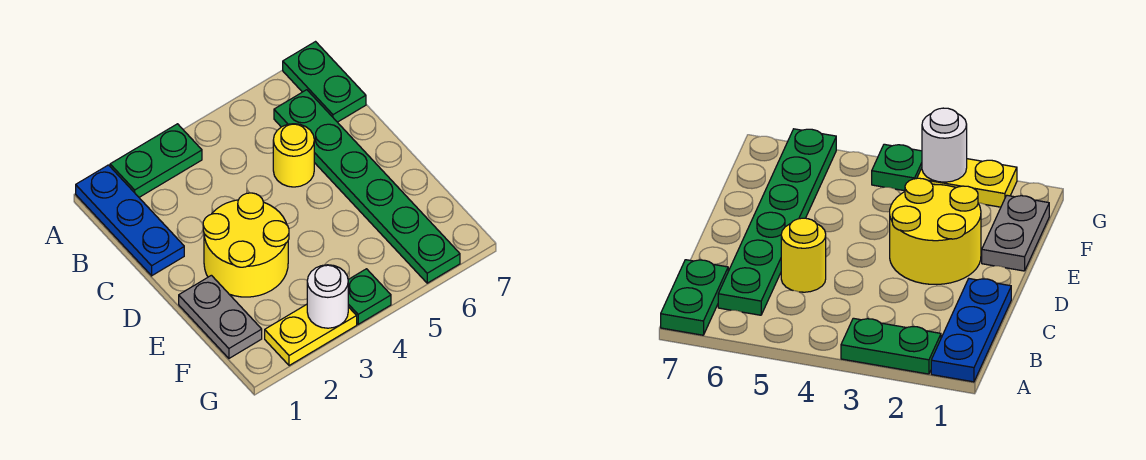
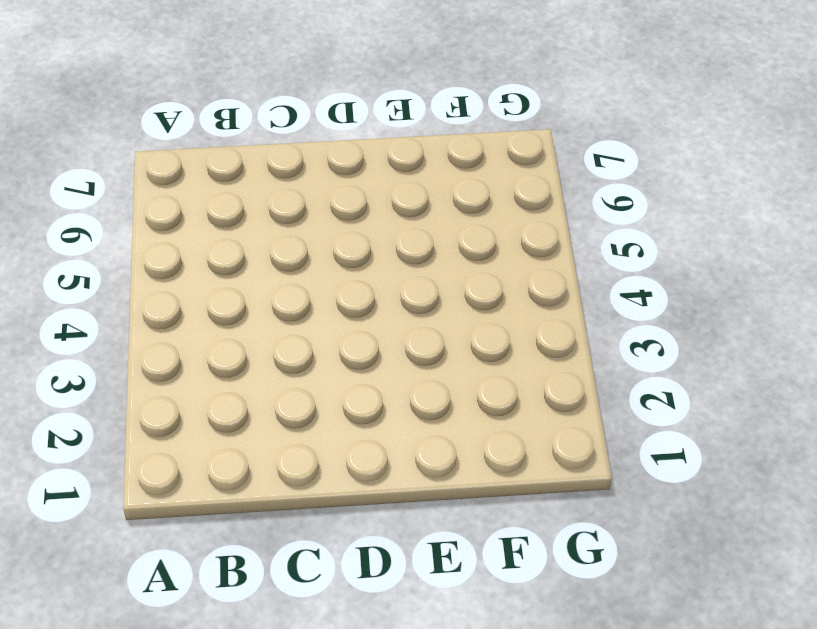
none -> blue 1x3 plate [76,165,184,276]
none -> green 1x2 plate [110,124,202,197]

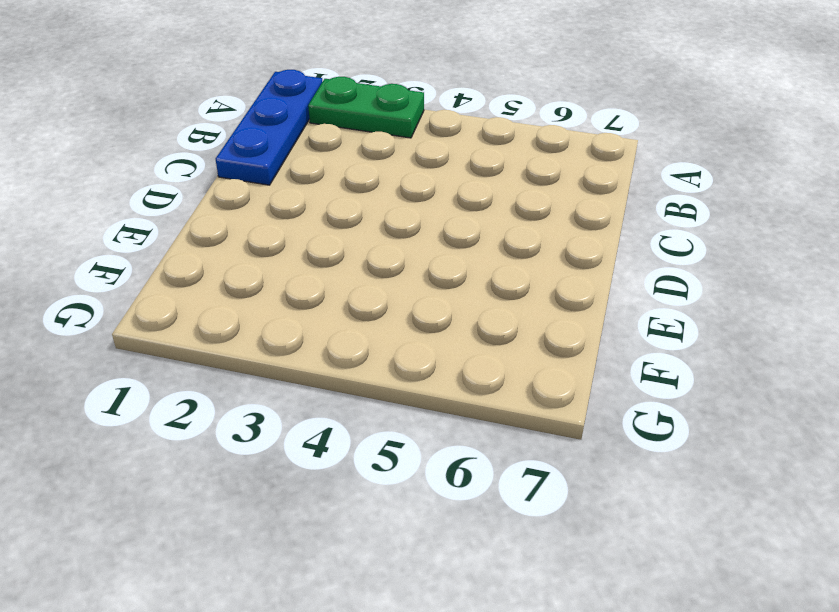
none -> green 1x2 plate [283,42,366,122]
none -> green 1x6 plate [274,90,460,283]

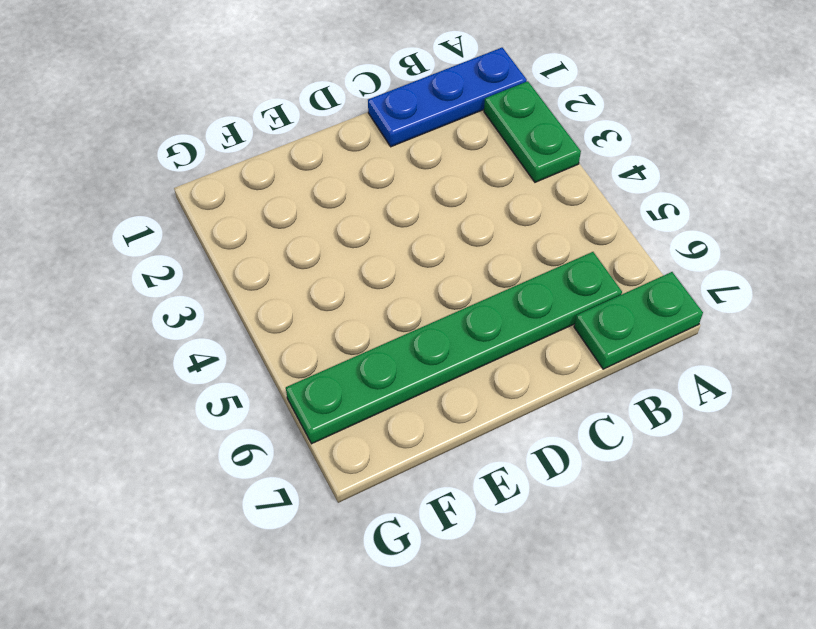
none -> yellow 1x1 round brick [273,124,314,187]
none -> yellow 2x2 round brick [203,193,289,297]

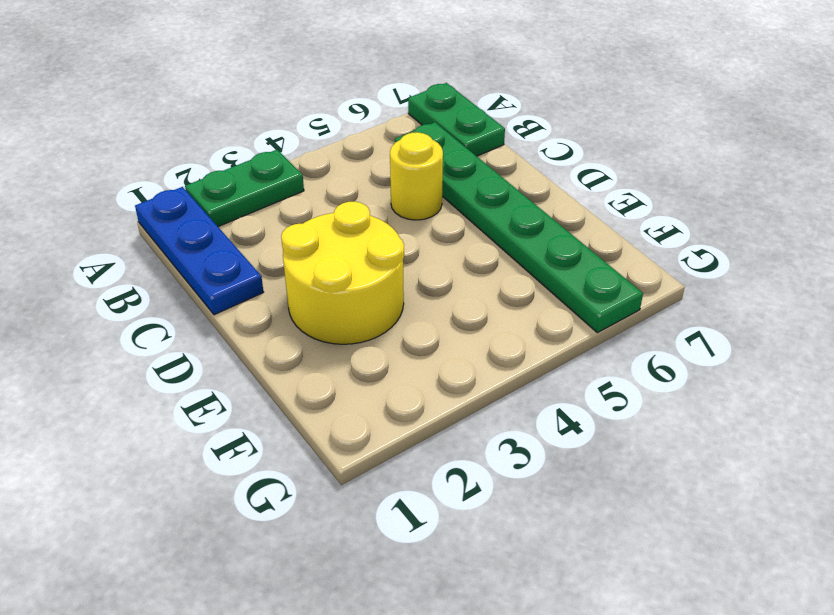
none -> grey 1x2 plate [179,275,262,358]
none -> yellow 1x2 plate [265,304,357,366]

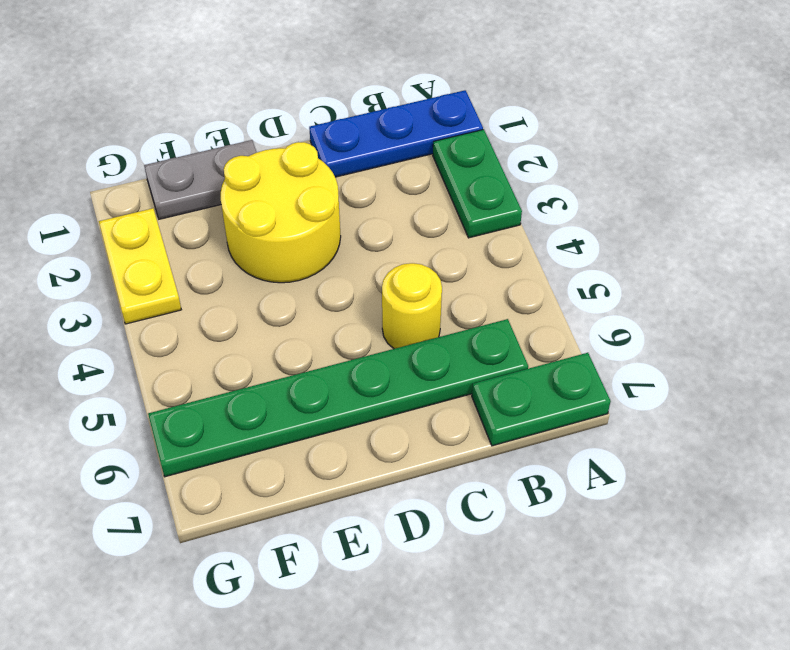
none -> green 1x1 plate [348,269,391,324]
none -> white 1x1 round brick [307,265,348,328]

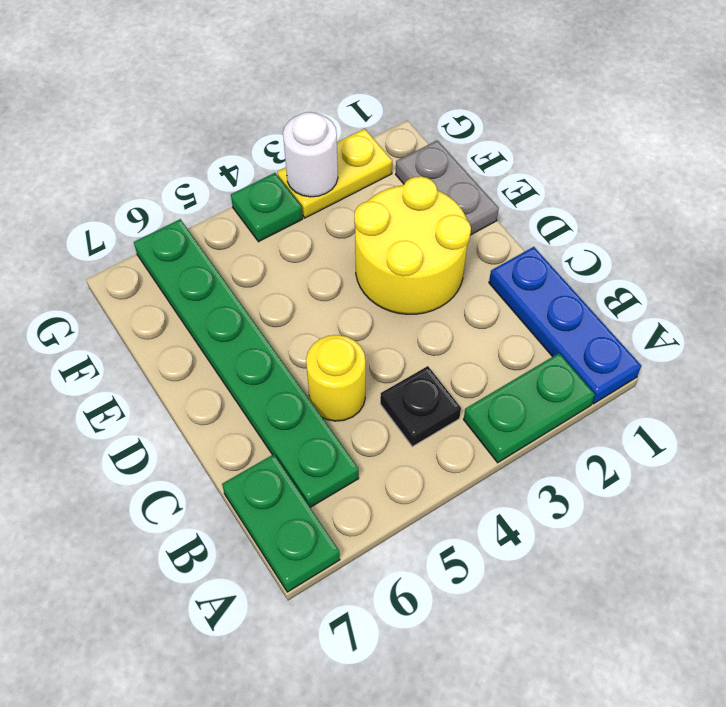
black 1x1 plate [380,366,461,447] -> none

